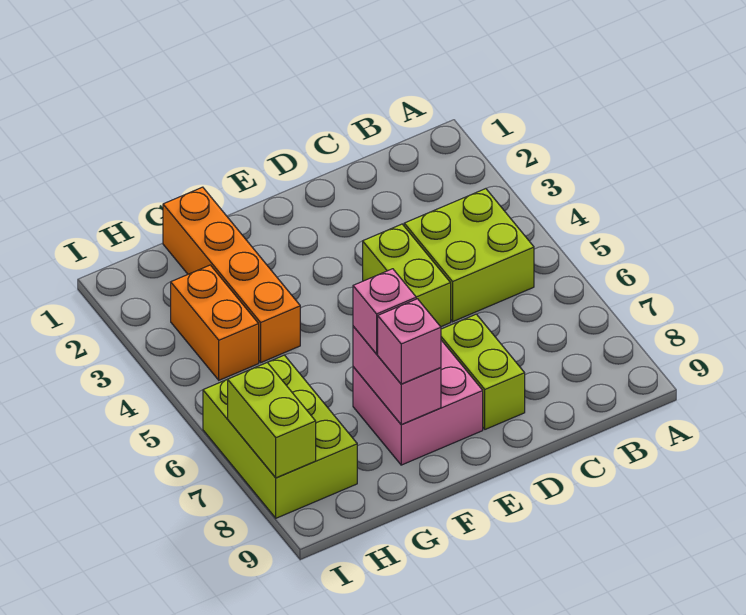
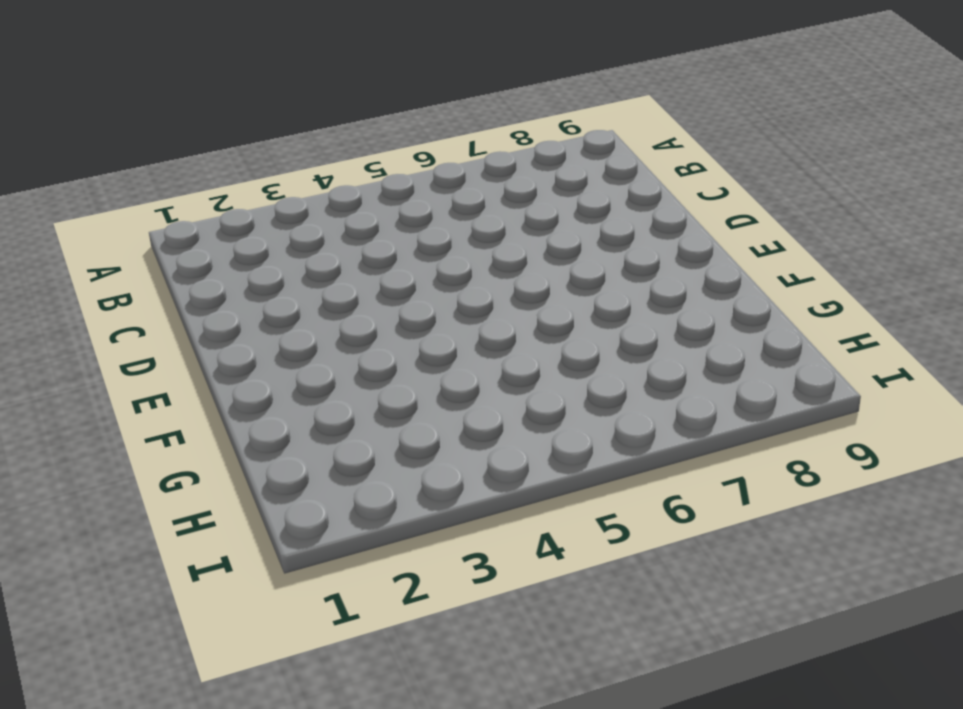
none -> lime 2x2 brick [404,189,534,322]
none -> lime 1x2 brick [363,224,451,327]

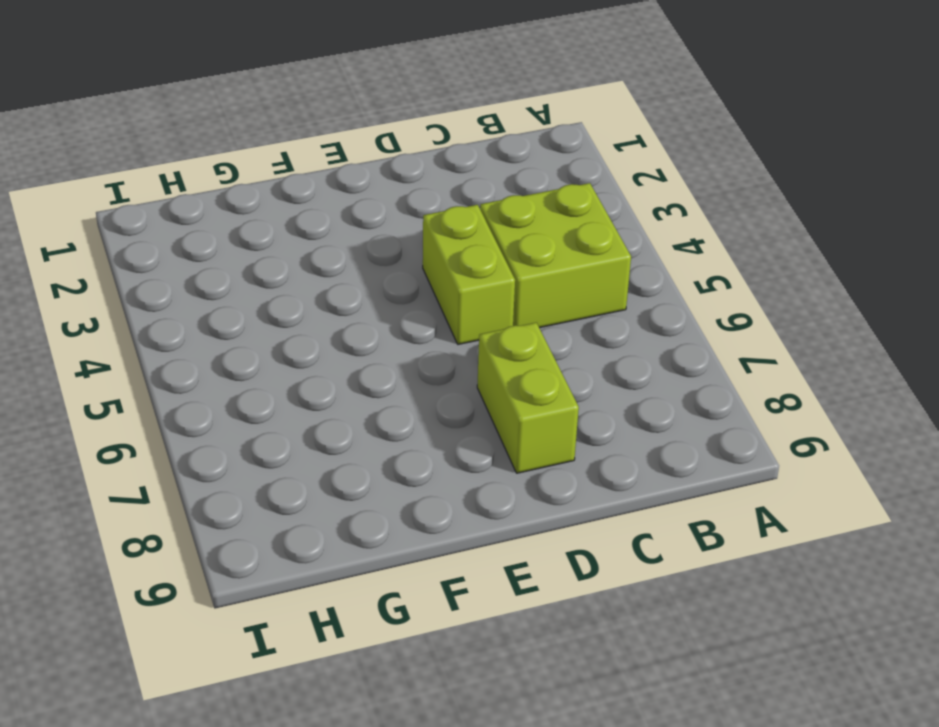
none -> pink 2x2 brick [353,340,483,465]
none -> orange 1x4 brick [163,187,300,362]

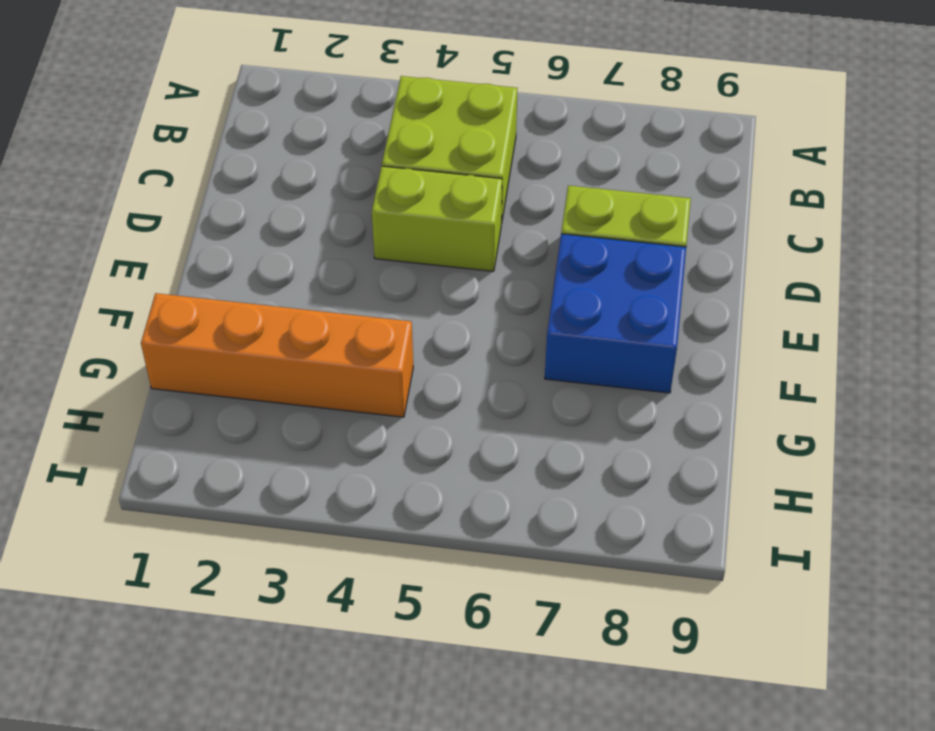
blue 2x2 brick [545,234,686,393] -> pink 2x2 brick [353,340,483,465]
none -> orange 1x2 brick [171,265,259,380]
none -> lime 2x3 brick [203,355,357,518]

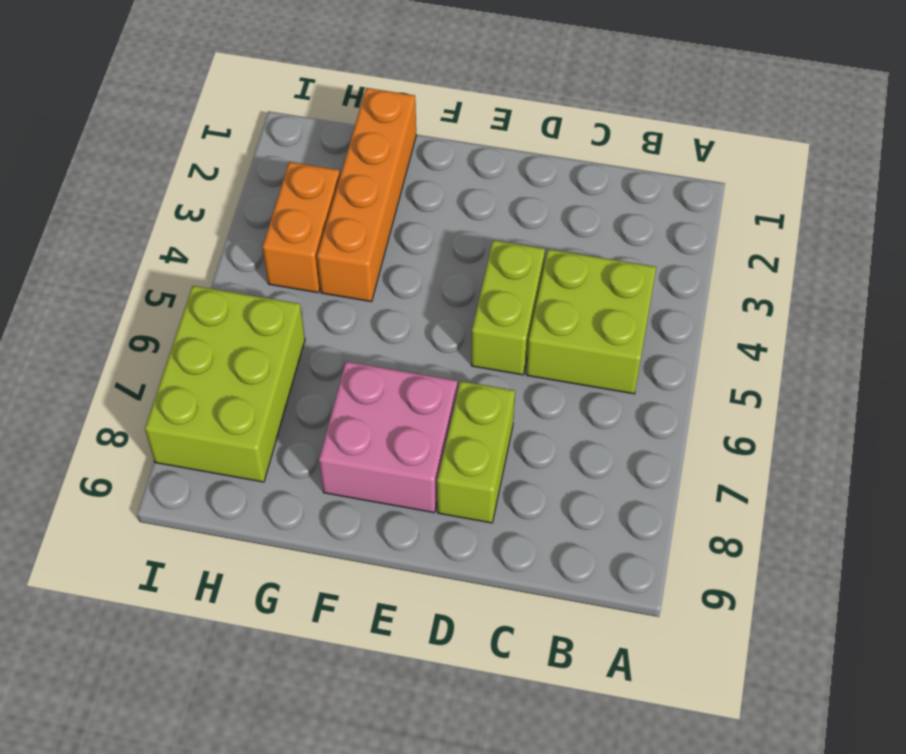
none -> pink 1x2 brick [353,326,441,425]
none -> lime 1x2 brick [228,363,316,478]

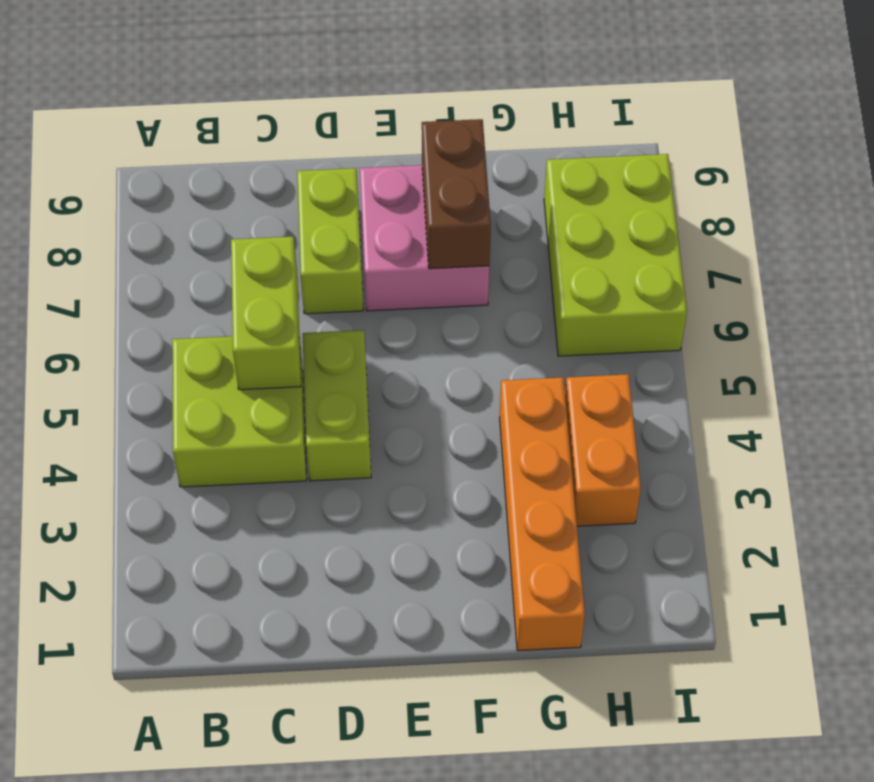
lime 1x2 brick [231,237,301,390] -> lime 1x2 brick moved to [228,363,316,478]
brown 1x2 brick [422,119,491,269] -> pink 1x2 brick [353,326,441,425]
none -> pink 1x1 brick [353,269,416,354]
none -> pink 1x1 brick [378,299,441,384]

